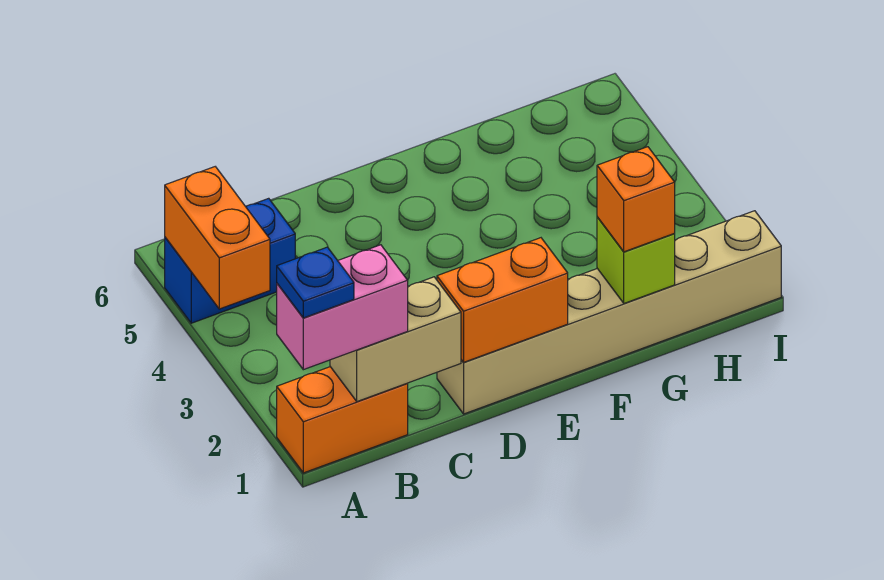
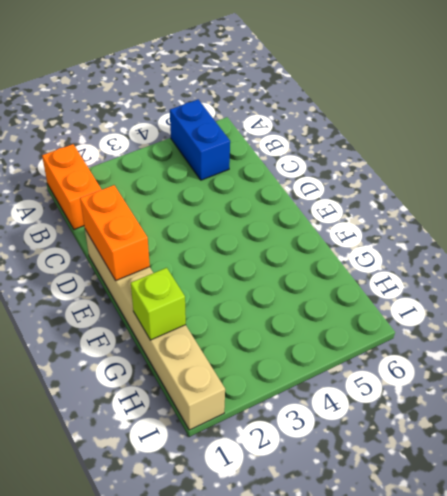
none -> orange 1x2 brick [165,167,270,309]
none -> tan 1x2 brick [330,277,461,402]

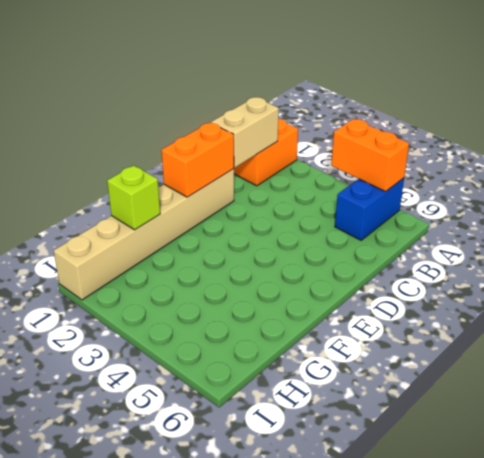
none -> pink 1x2 brick [277,245,408,370]
none -> orange 1x1 brick [597,147,675,252]

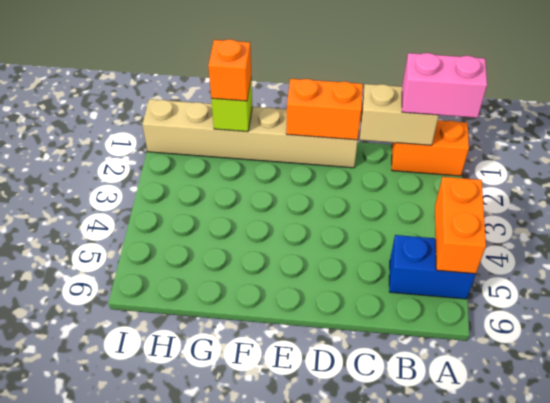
none -> blue 1x1 plate [277,247,354,318]

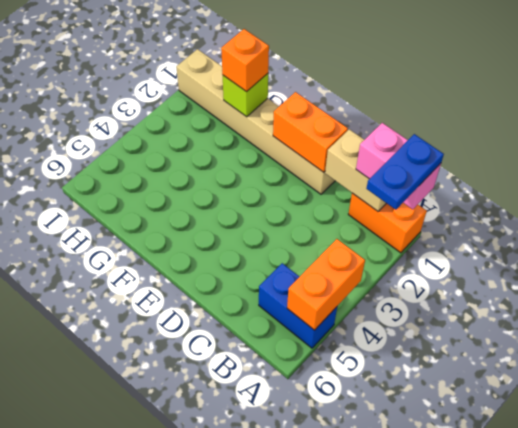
blue 1x2 plate [366,134,444,210] -> blue 1x1 plate [277,247,354,318]

